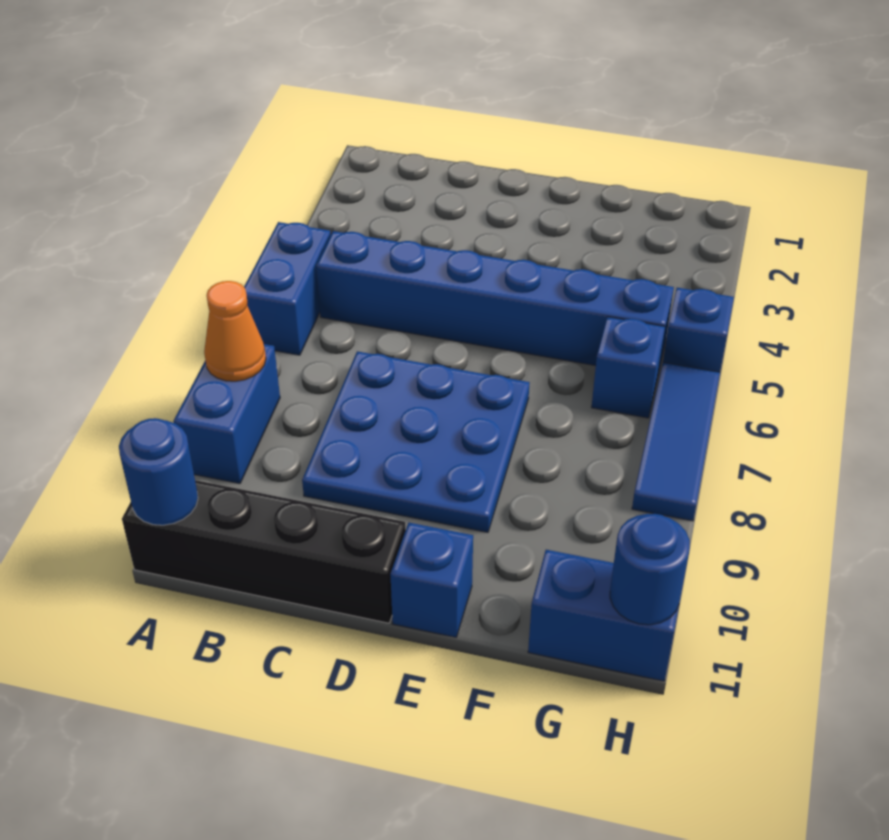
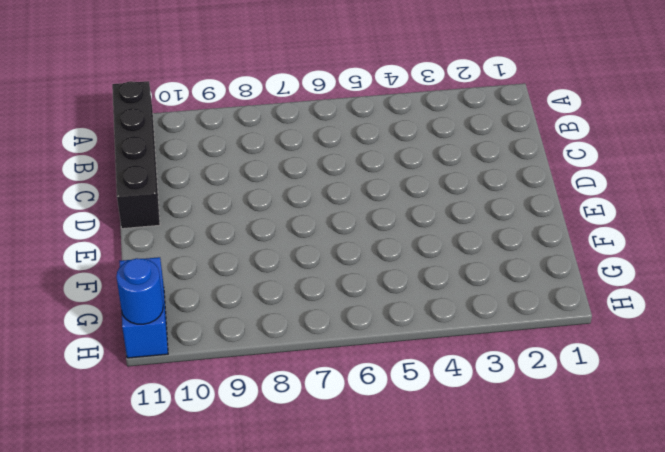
none -> blue 1x2 brick [244,222,331,355]
none -> blue 1x2 brick [173,344,280,484]
none -> blue 1x6 brick [316,231,674,373]

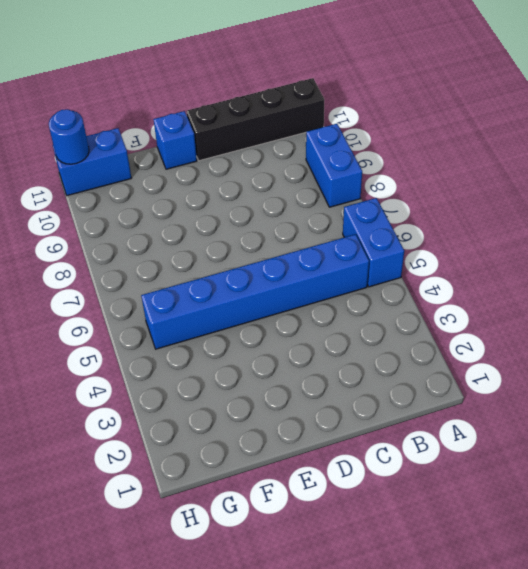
none -> blue 3x3 plate [302,351,530,532]
none -> blue 1x1 brick [591,317,665,418]
none -> blue 1x1 brick [663,288,734,372]

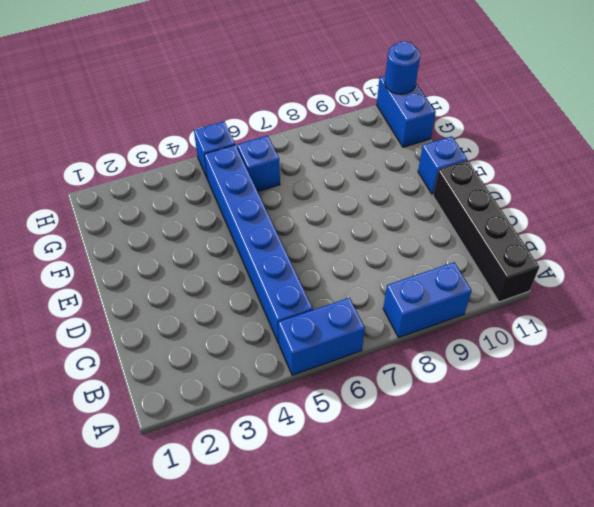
none -> blue 3x3 plate [302,351,530,532]
none -> blue 1x3 tile [632,362,720,521]
none -> orange 1x1 cone [204,281,266,381]

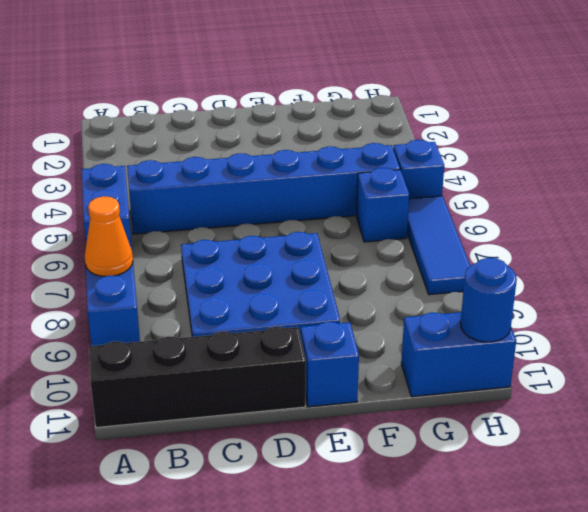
none -> blue 1x1 round brick [119,418,198,525]

